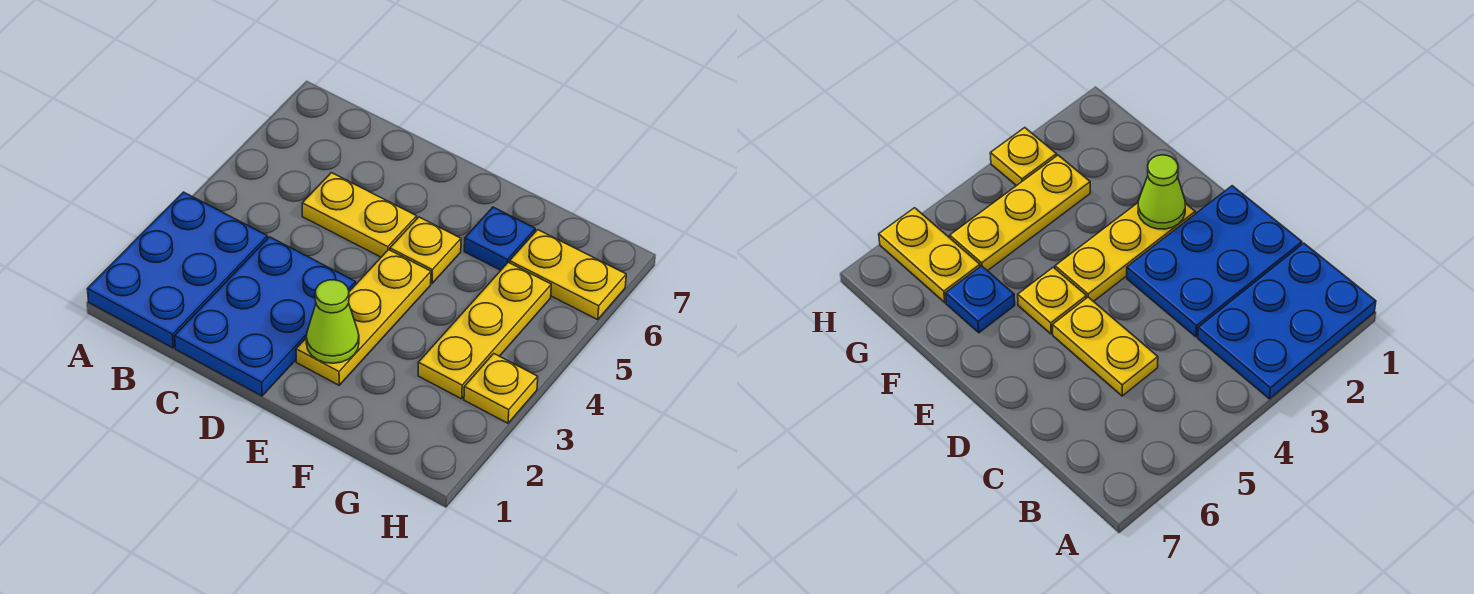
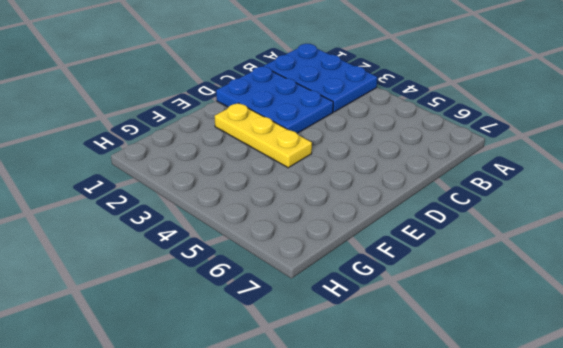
none -> yellow 1x2 plate [302,173,417,257]
none -> yellow 1x1 plate [390,217,461,283]

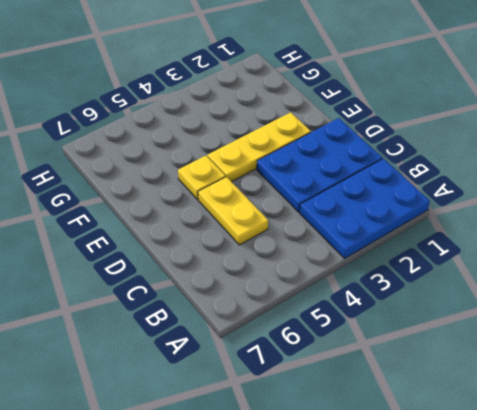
none -> blue 1x1 plate [464,207,535,270]
none -> yellow 1x3 plate [418,262,551,399]

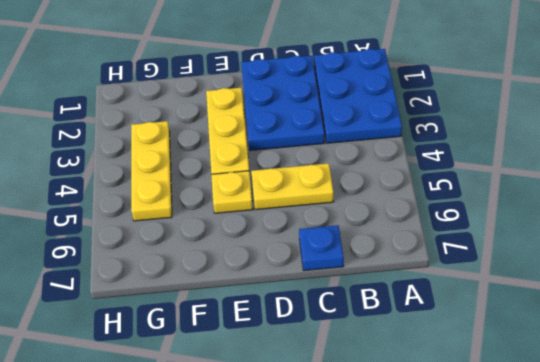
blue 1x1 plate [299,225,344,271] -> blue 1x1 plate moved to [464,207,535,270]
none -> yellow 1x2 plate [510,230,626,320]
none -> yellow 1x1 plate [464,354,538,423]

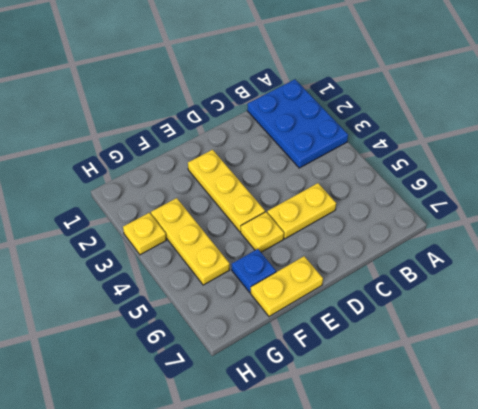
yellow 1x2 plate [251,256,323,316] -> yellow 1x2 plate moved to [510,230,626,320]
none -> blue 2x3 plate [175,237,356,396]
none -> lime 1x1 cone [306,280,359,363]

